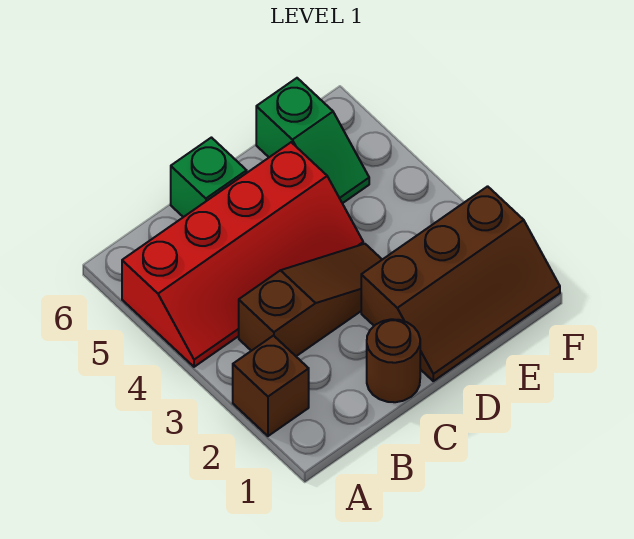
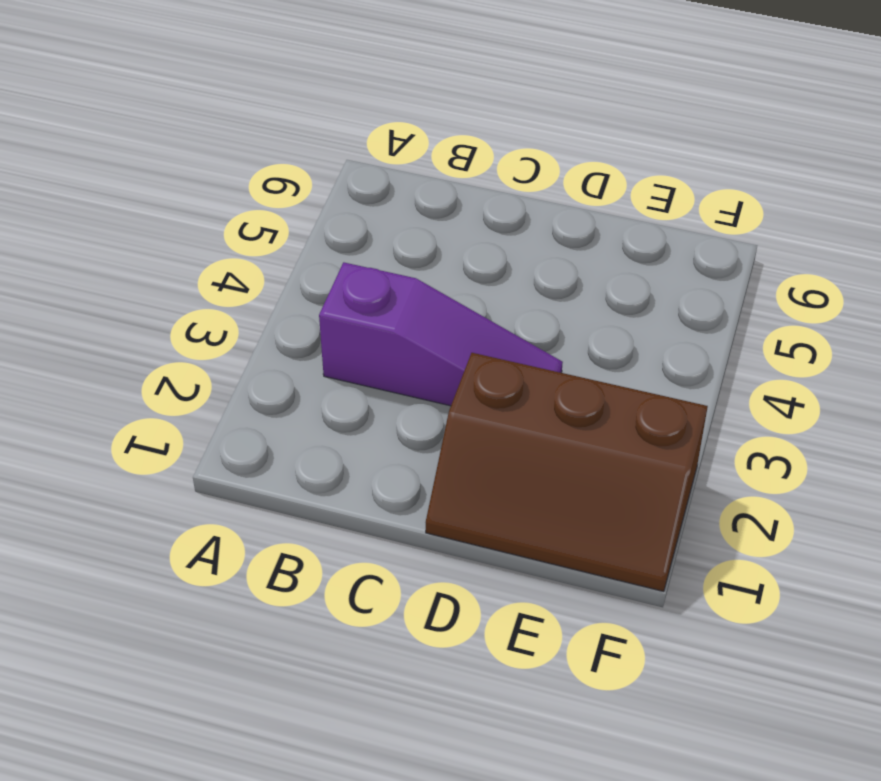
purple 1x3 slope [319,262,563,406] -> brown 1x3 slope [239,244,382,356]
none -> brown 1x1 brick [233,336,309,436]
none -> red 2x4 slope [122,142,363,367]

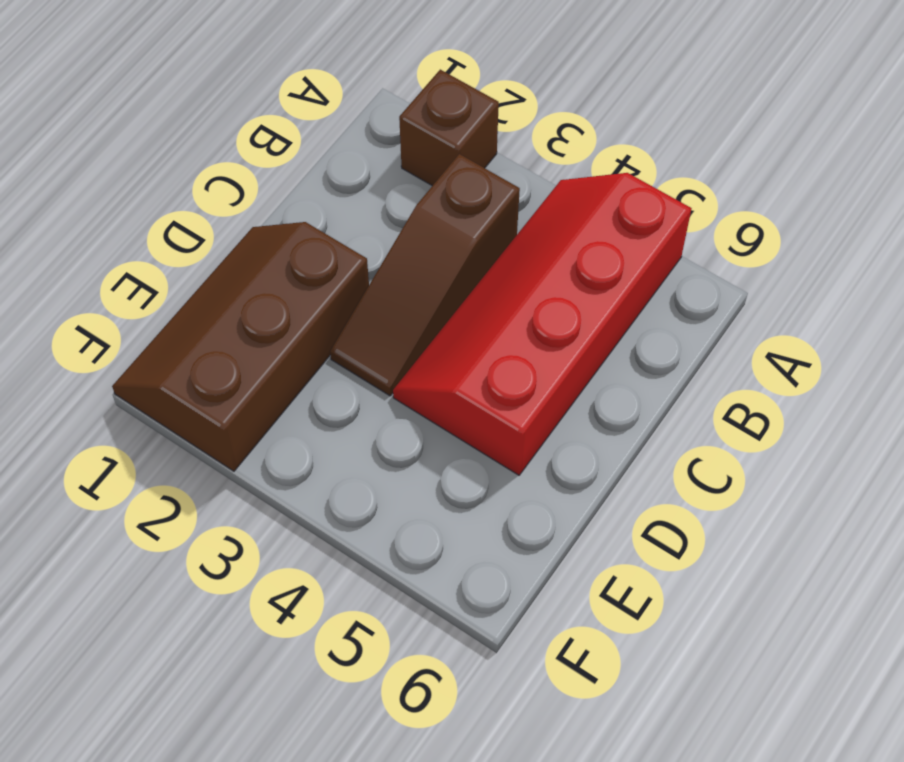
none -> brown 1x1 round brick [367,319,420,402]
none -> green 1x1 brick [171,138,247,217]

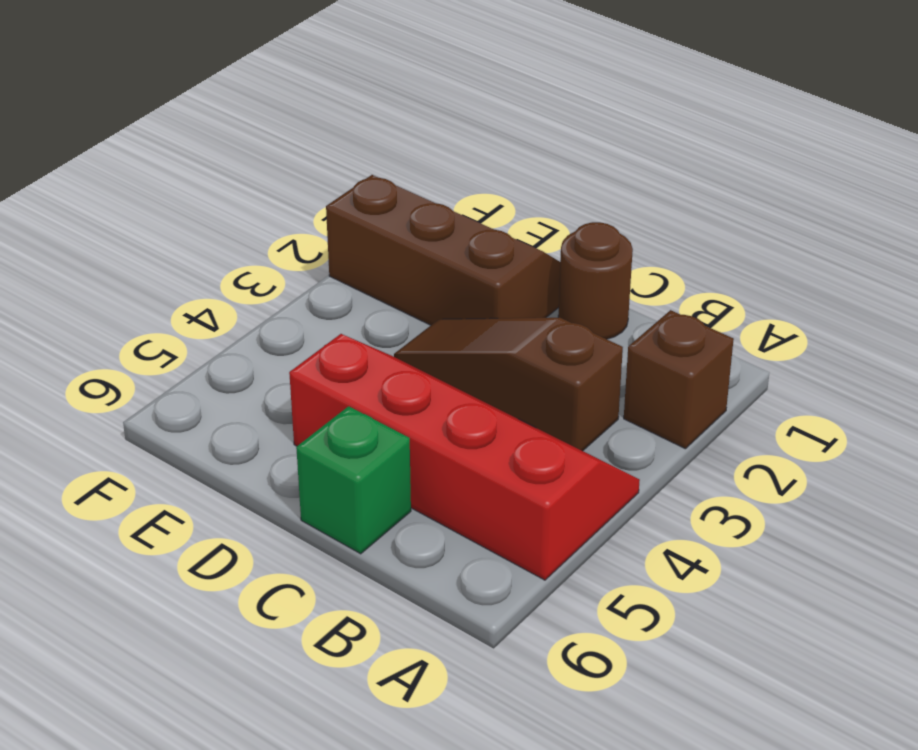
none -> green 1x2 slope [256,78,369,203]

